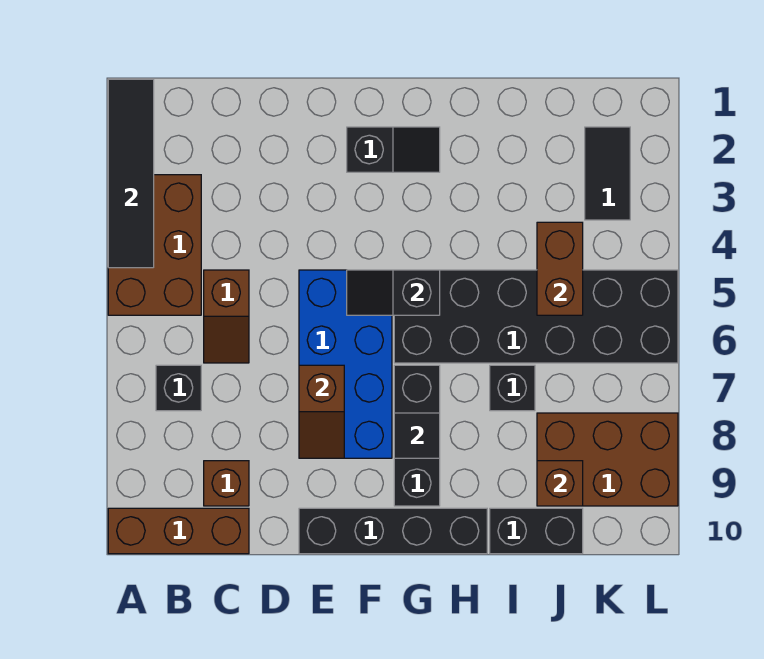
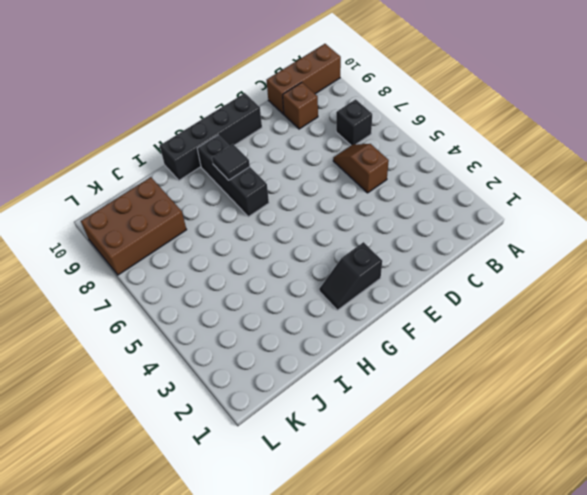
none -> brown 2x3 brick [108,175,201,315]
none -> blue 2x4 brick [299,270,392,458]
none -> black 2x6 brick [394,270,678,363]

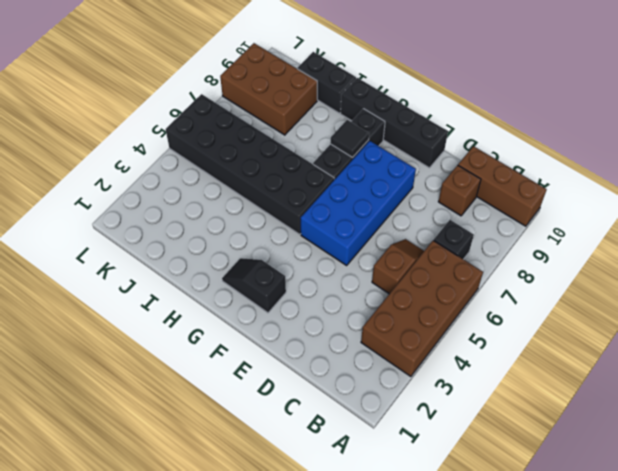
brown 2x4 brick [361,240,483,377] -> brown 2x3 brick [108,175,201,315]
none -> black 1x1 brick [490,365,535,411]
none -> black 1x2 tile [585,127,630,220]
none -> black 1x4 tile [108,79,154,268]

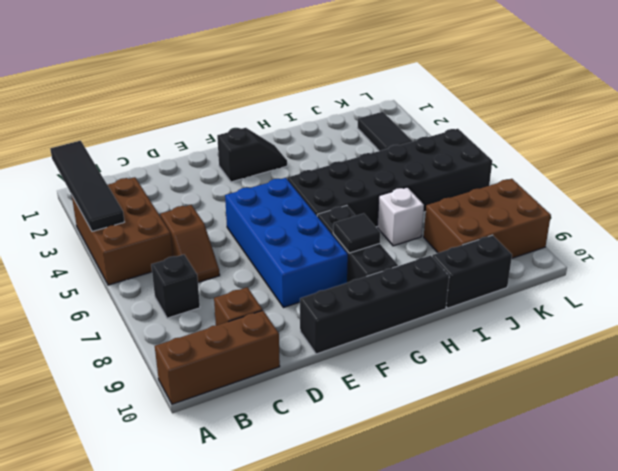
white 1x1 brick [377,187,424,246] -> black 1x1 brick [490,365,535,411]
none -> brown 1x2 slope [299,365,344,458]
none -> black 1x2 slope [347,270,440,315]
none -> brown 1x2 brick [537,222,583,315]

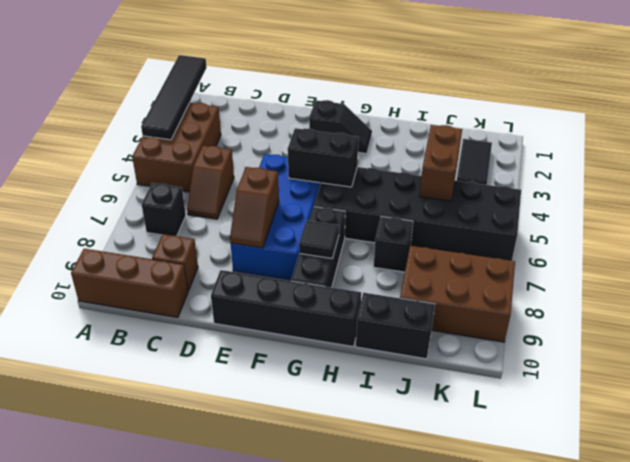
black 1x2 brick [288,128,359,187] -> black 1x2 slope [347,270,440,315]
none -> brown 1x1 brick [537,461,583,506]

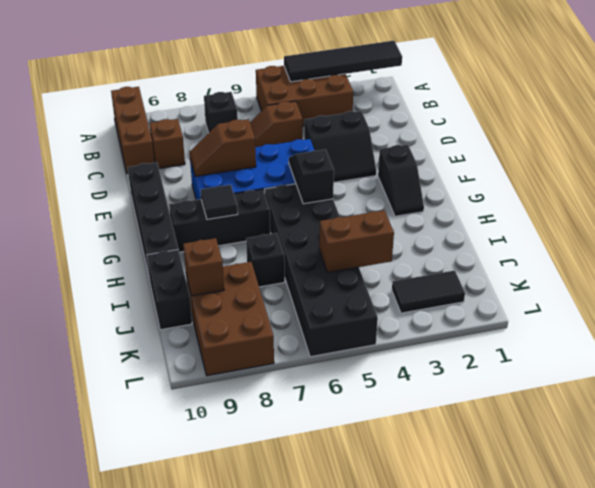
black 2x2 slope [304,111,376,182] -> none

